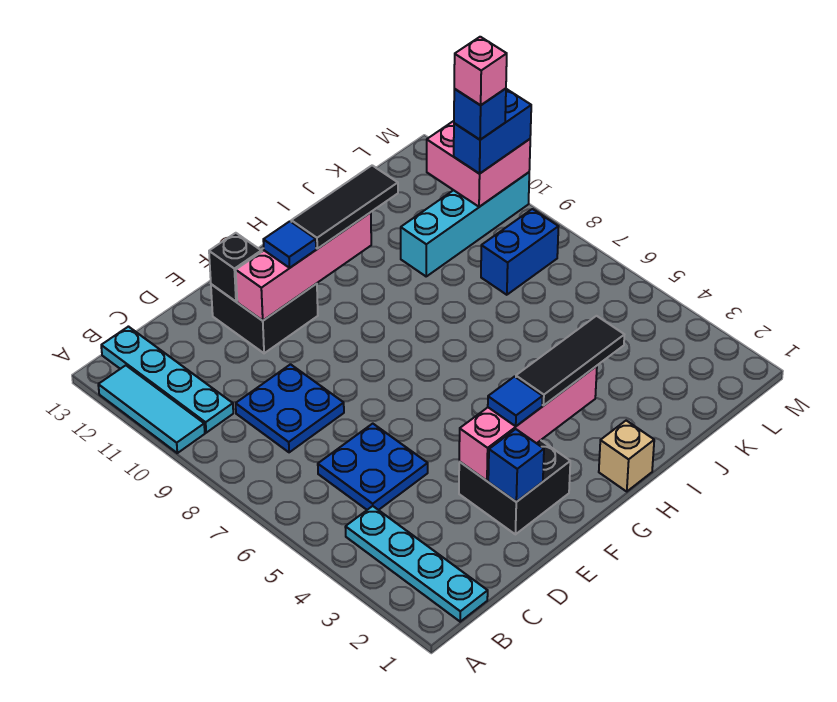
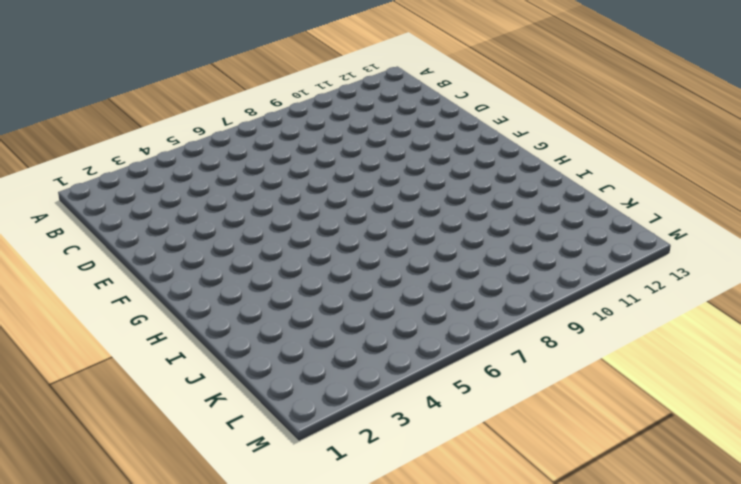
none -> cyan 1x3 tile [98,365,205,453]
none -> cyan 1x4 plate [345,506,488,622]
none -> cyan 1x4 plate [101,327,233,433]

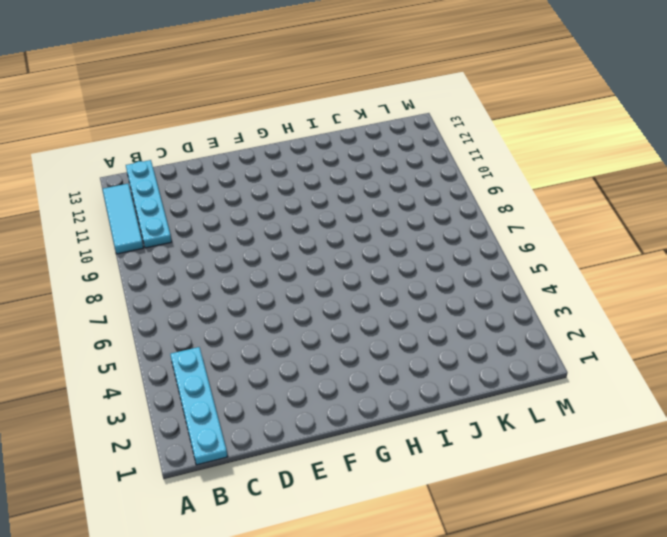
none -> blue 2x2 plate [318,424,428,510]
none -> blue 2x2 plate [236,364,344,452]
none -> black 2x2 brick [459,440,570,534]

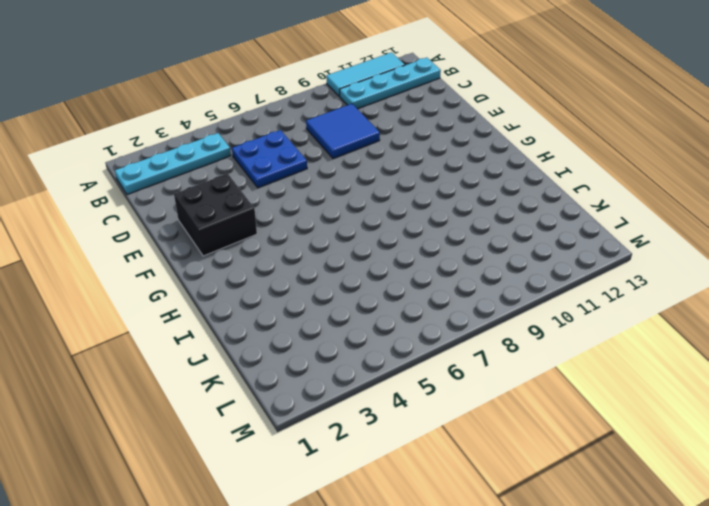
blue 2x2 tile [306,104,380,159] -> blue 2x2 plate [236,364,344,452]
none -> black 2x2 brick [211,248,318,353]
none -> tan 1x1 brick [599,421,654,491]
none -> cyan 1x4 brick [401,172,529,276]

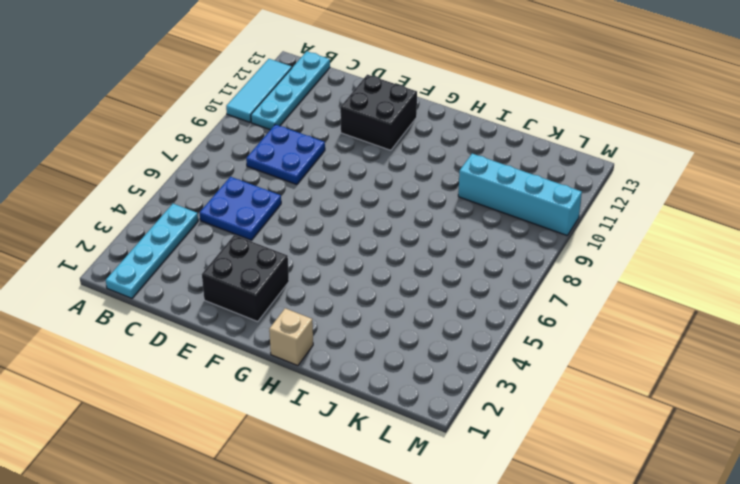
none -> blue 1x2 brick [481,209,559,295]
none -> blue 1x1 brick [488,429,544,502]
none -> pink 1x4 brick [459,366,597,481]

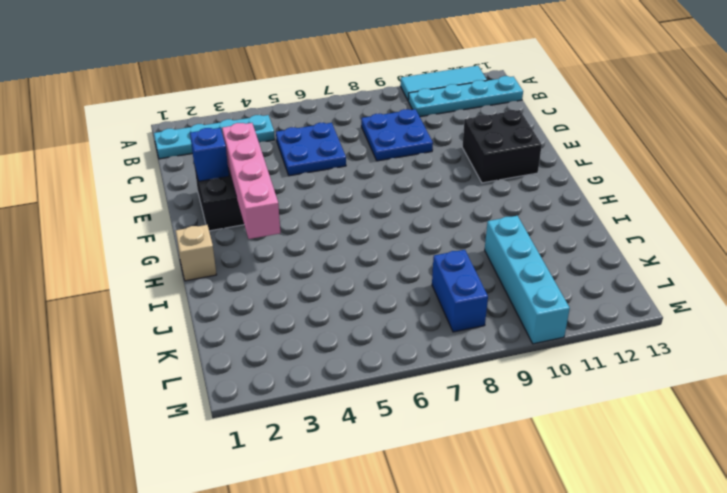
none -> pink 1x4 brick [236,212,371,321]
none -> black 1x1 brick [209,233,261,301]
none -> pink 2x2 brick [427,121,530,207]

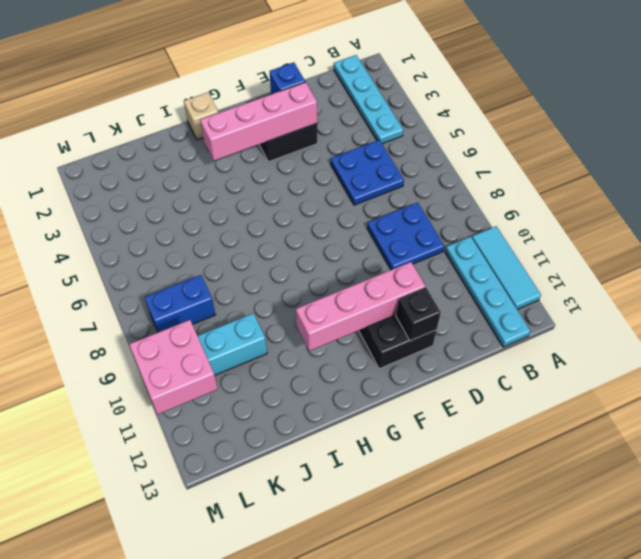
none -> blue 1x1 tile [488,377,543,426]
none -> blue 1x1 tile [263,221,316,268]
none -> black 1x3 tile [516,316,624,405]

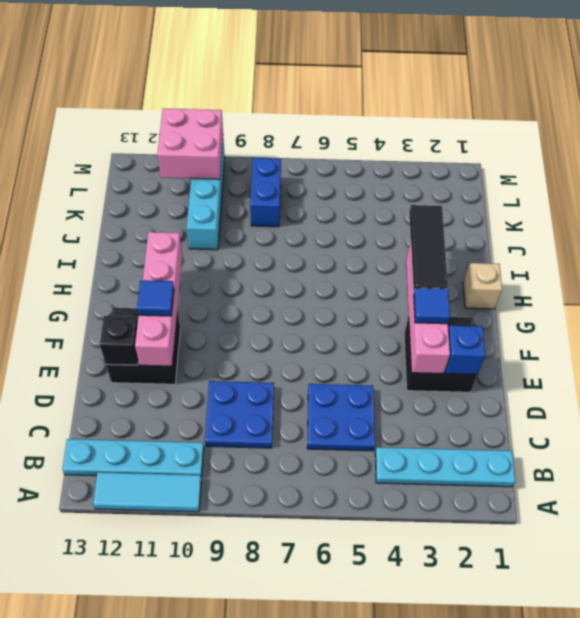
none -> black 1x3 tile [291,165,398,249]
none -> blue 1x2 brick [454,89,531,173]
none -> blue 1x1 brick [454,89,506,140]

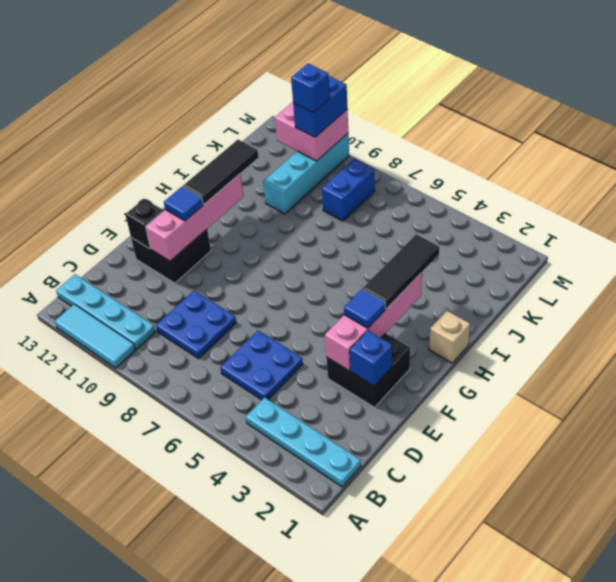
none -> pink 1x1 brick [454,37,507,105]

